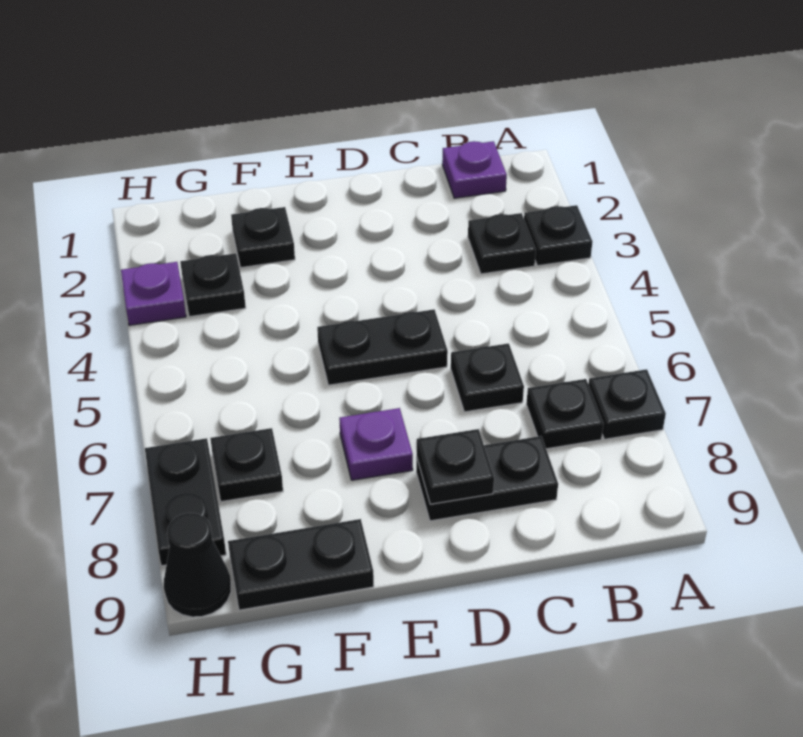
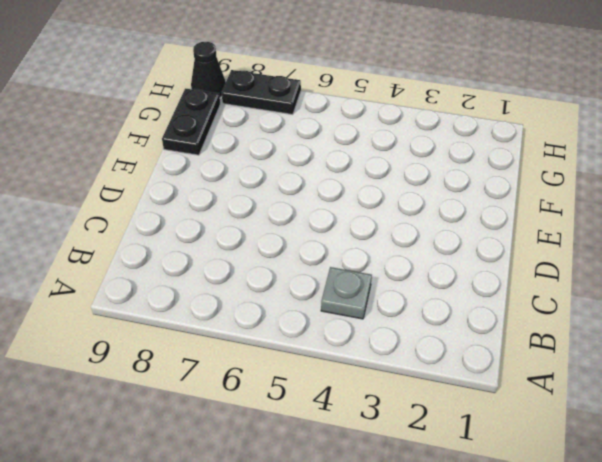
grey 1x1 plate [321,267,372,319] -> none
none -> black 1x1 plate [524,205,593,266]
none -> black 1x1 plate [588,369,666,439]
none -> purple 1x1 plate [442,141,507,198]

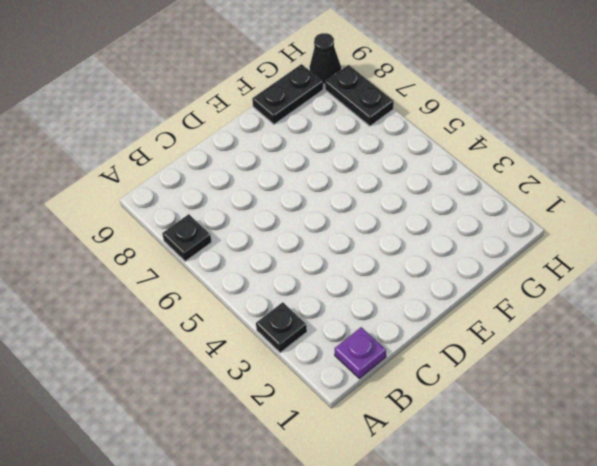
none -> black 1x1 plate [468,213,536,274]
none -> black 1x1 plate [526,379,604,449]
none -> black 1x1 plate [451,343,524,412]

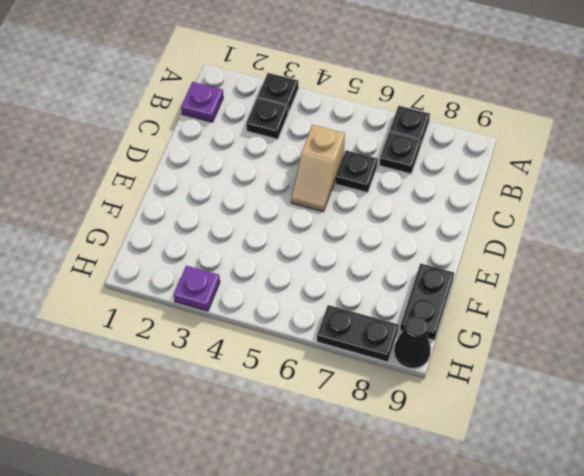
tan 1x2 slope [291,125,345,211] -> black 1x2 plate [317,310,448,385]
none -> black 1x2 plate [416,436,558,521]
none -> purple 1x1 plate [339,408,413,480]
none -> black 1x1 plate [231,207,295,267]

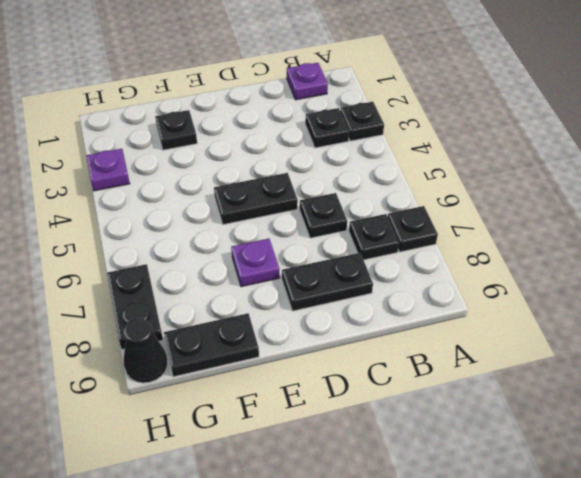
none -> black 1x1 plate [180,253,246,317]
none -> black 1x1 plate [210,428,283,502]
none -> black 1x1 plate [417,429,494,504]

